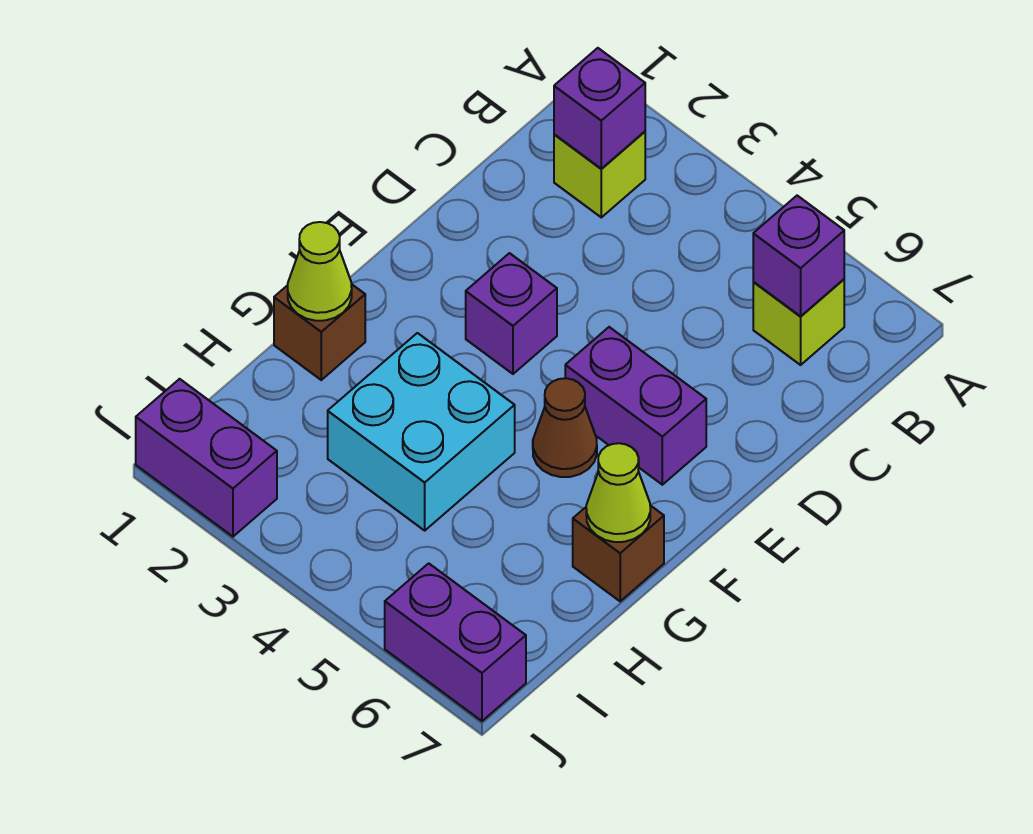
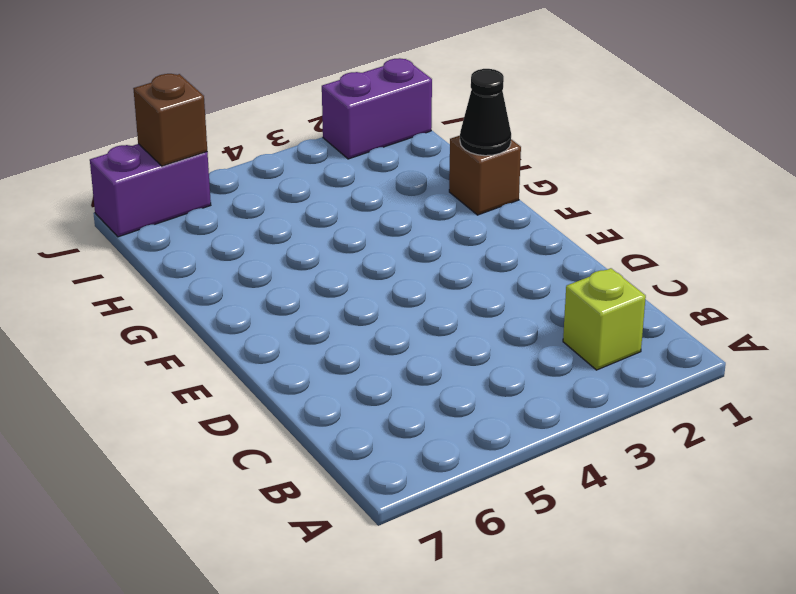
black 1x1 cone [460,69,511,156] -> lime 1x1 cone [288,222,352,321]
brown 1x1 brick [133,74,207,166] -> brown 1x1 brick moved to [573,505,664,601]
none -> lime 1x1 brick [753,279,844,365]
none -> purple 1x1 brick [466,253,557,374]
none -> purple 1x2 brick [565,327,706,485]

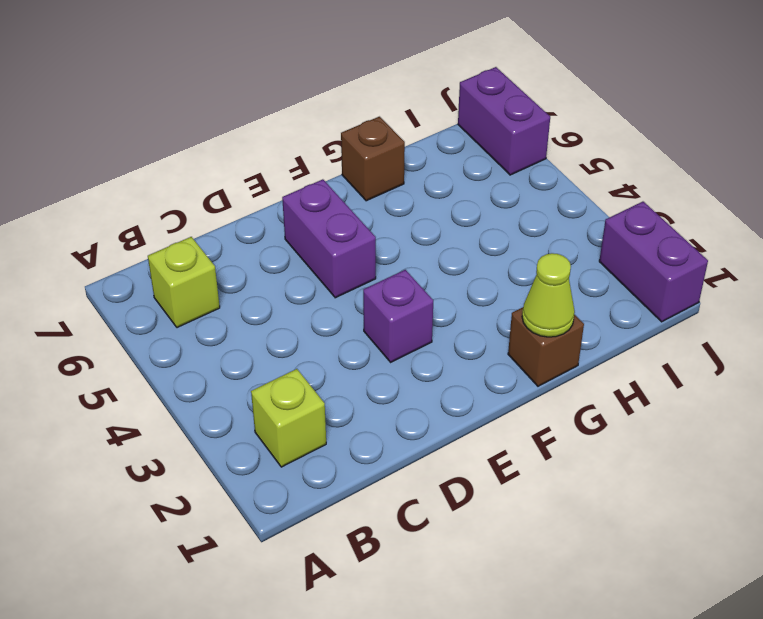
none -> brown 1x1 cone [533,378,597,477]
none -> cyan 2x2 brick [328,333,515,530]
none -> purple 1x1 brick [554,48,645,169]

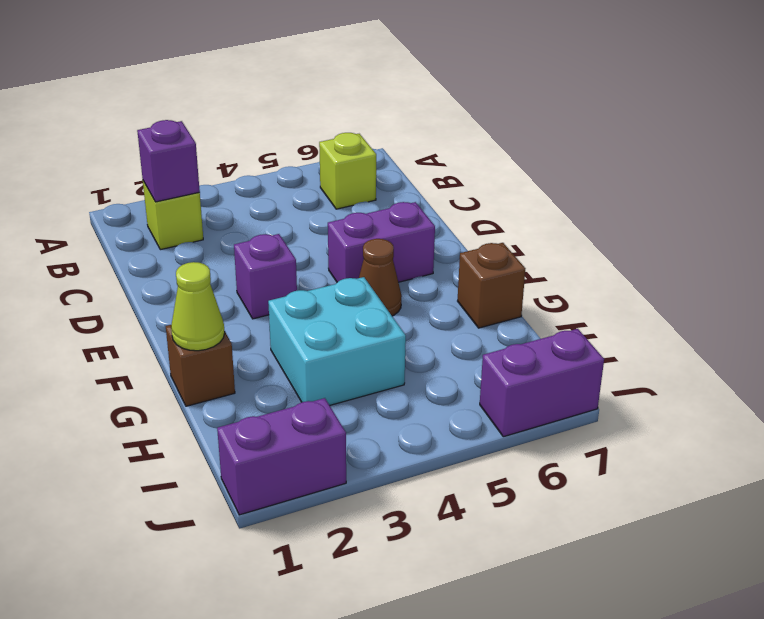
none -> purple 1x1 brick [753,196,844,316]
none -> lime 1x1 cone [586,443,650,542]

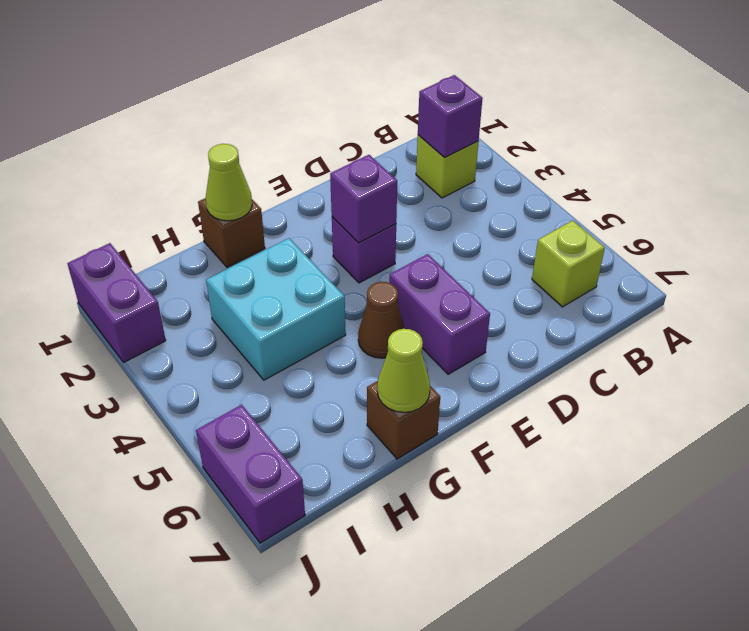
purple 1x1 brick [330,155,397,243] -> purple 1x1 brick moved to [753,196,844,316]

